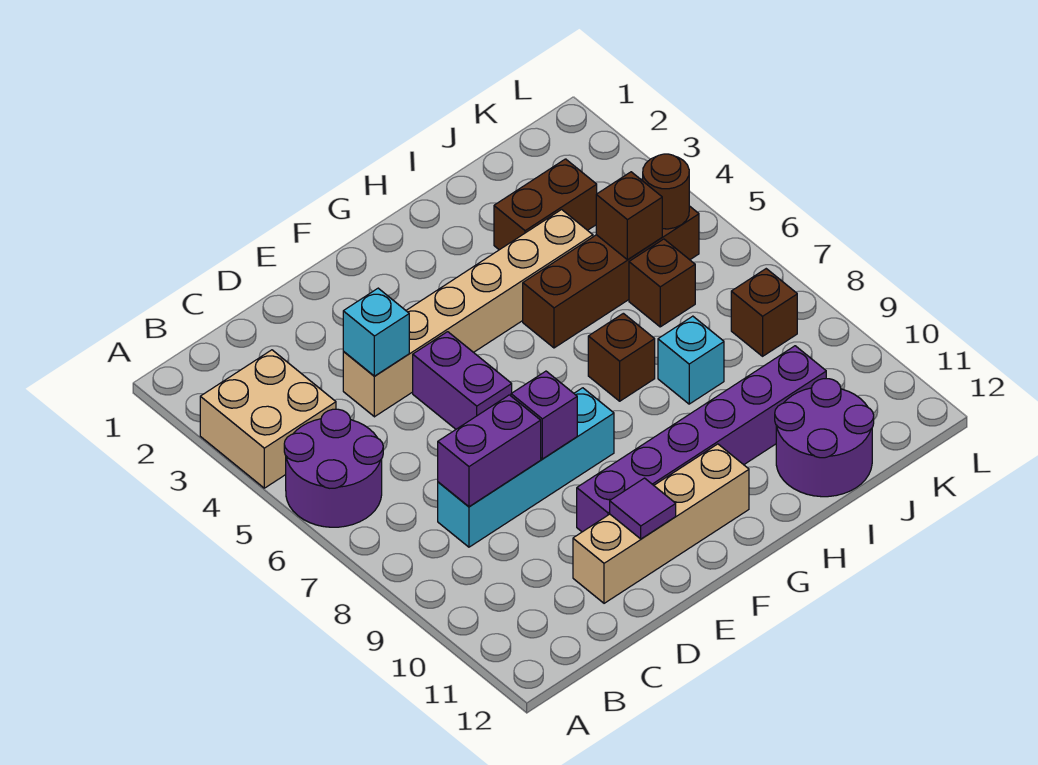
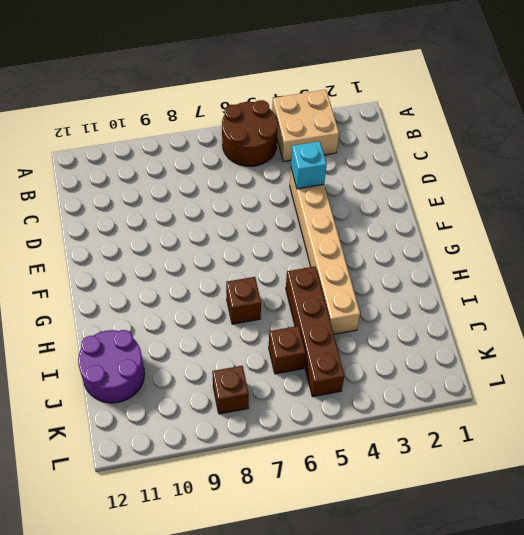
brown 2x2 round brick [222,100,278,167] -> purple 2x2 round brick [284,409,383,527]
none -> cyan 1x4 brick [438,388,614,547]
none -> tan 1x4 brick [573,444,749,603]
none -> purple 1x2 brick [413,332,512,429]

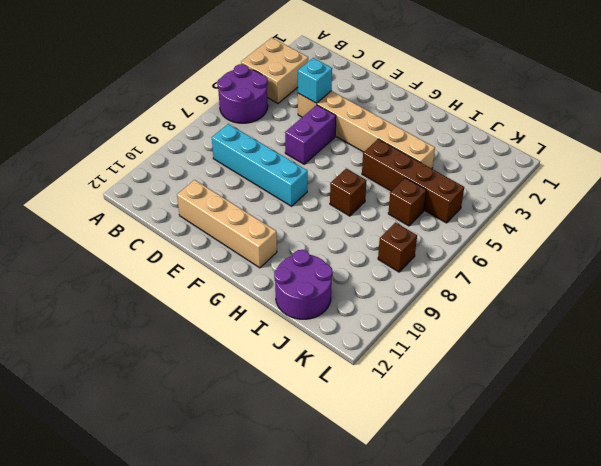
none -> purple 1x6 brick [577,346,826,532]
none -> brown 1x2 brick [494,159,597,250]
none -> cyan 1x1 brick [658,316,724,404]

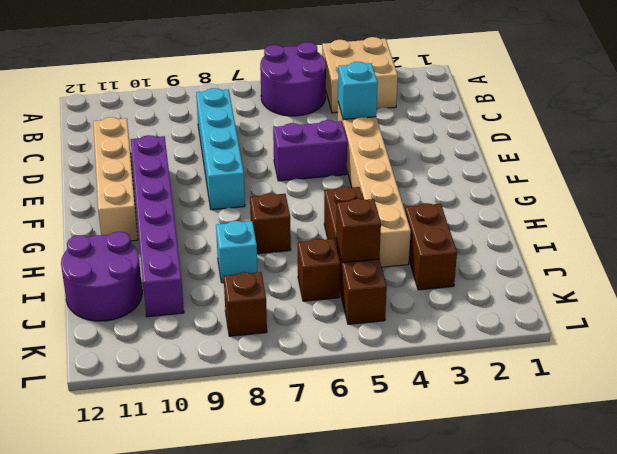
none -> purple 1x2 brick [438,395,541,507]
none -> purple 1x1 brick [511,371,577,459]
none -> purple 1x1 tile [610,478,676,539]

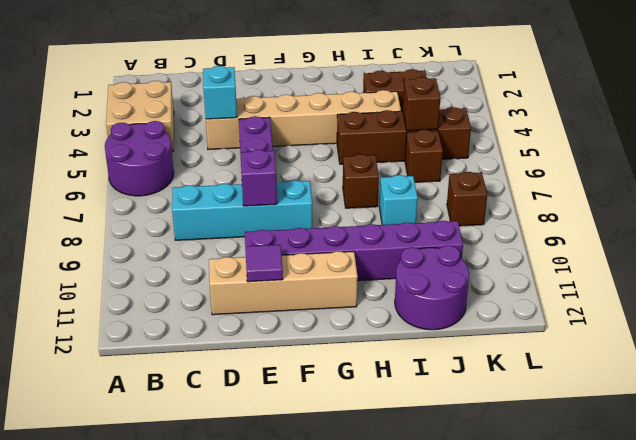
none -> purple 1x2 brick [438,395,541,507]
none -> brown 1x1 round brick [643,154,689,229]

